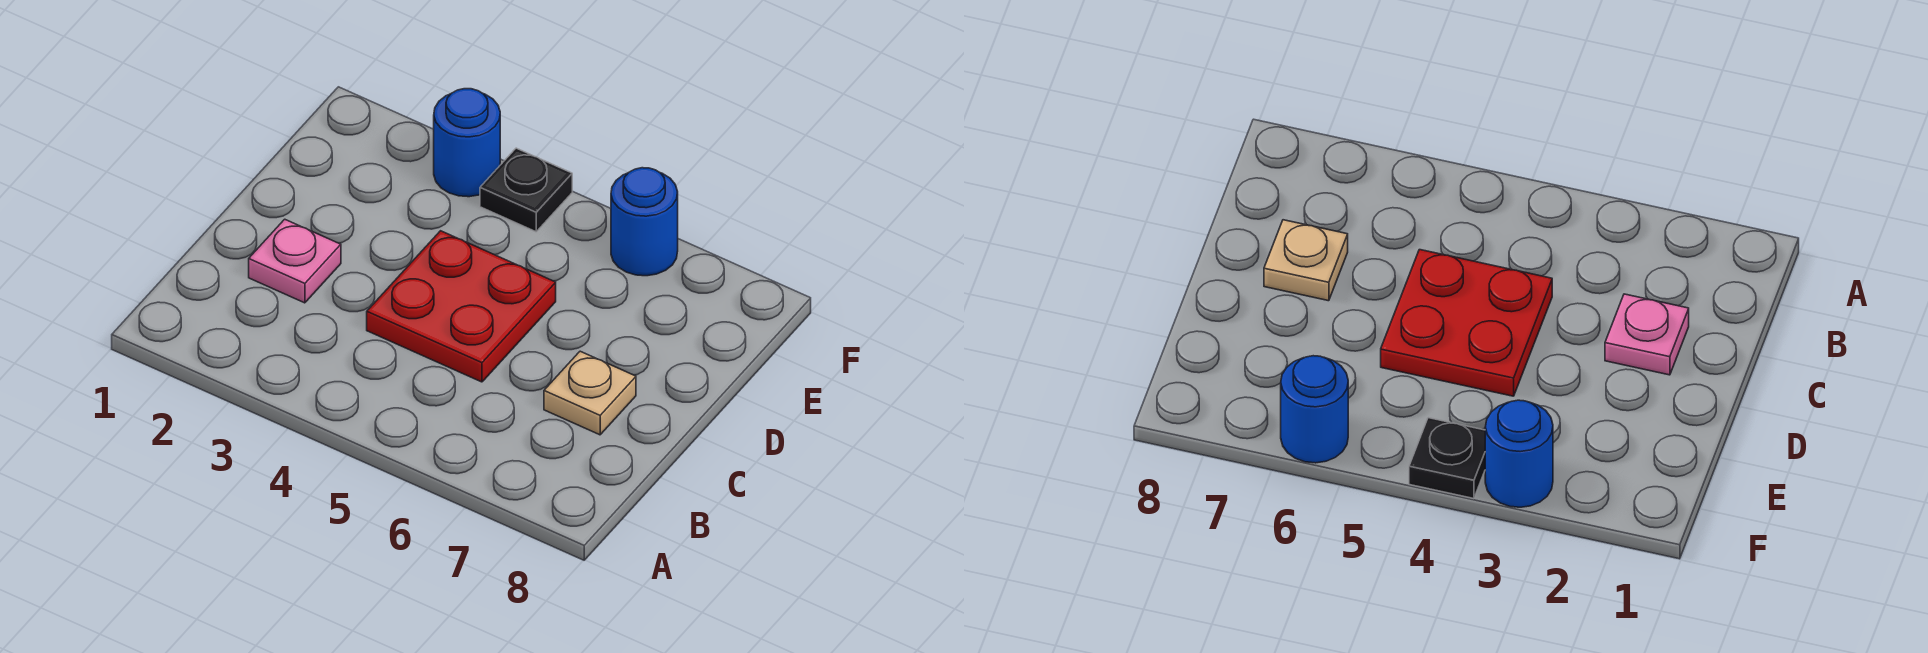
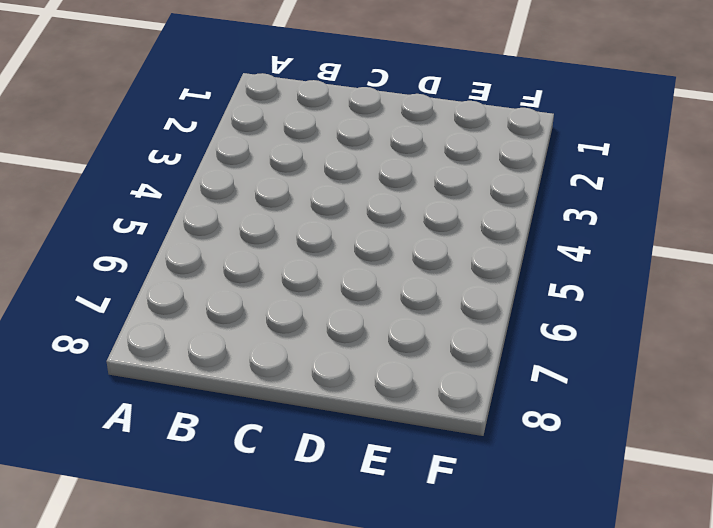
none -> pink 1x1 plate [249,219,341,303]
none -> red 2x2 plate [367,231,556,382]

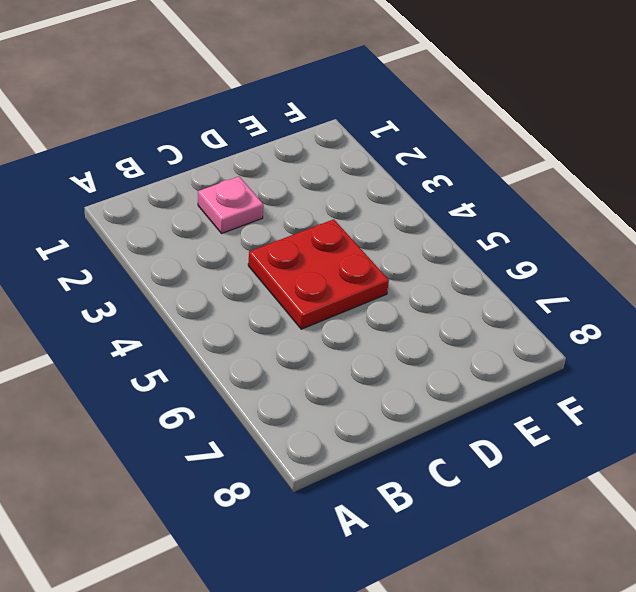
none -> tan 1x1 plate [544,351,636,435]
none -> blue 1x1 round brick [434,89,500,197]

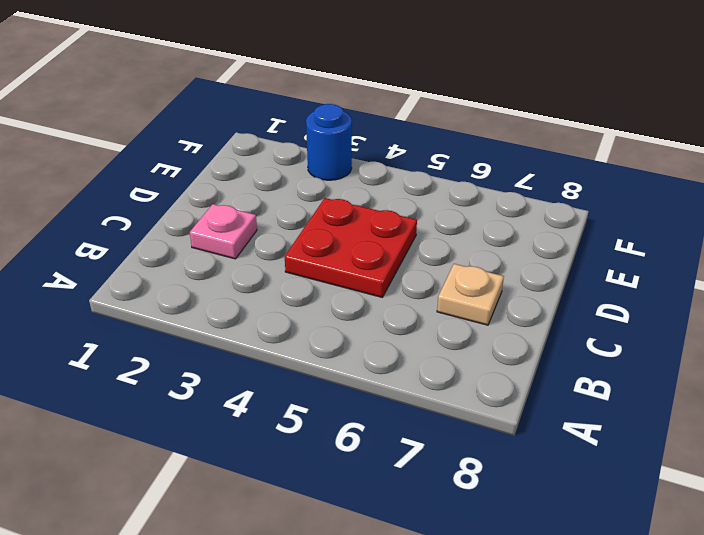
none -> black 1x1 plate [480,148,572,232]
none -> blue 1x1 round brick [611,168,678,276]

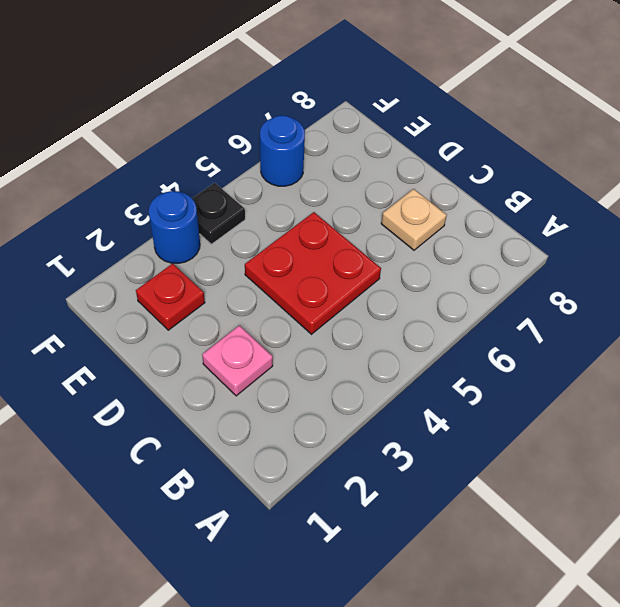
red 1x1 plate [136,263,205,330] -> none

